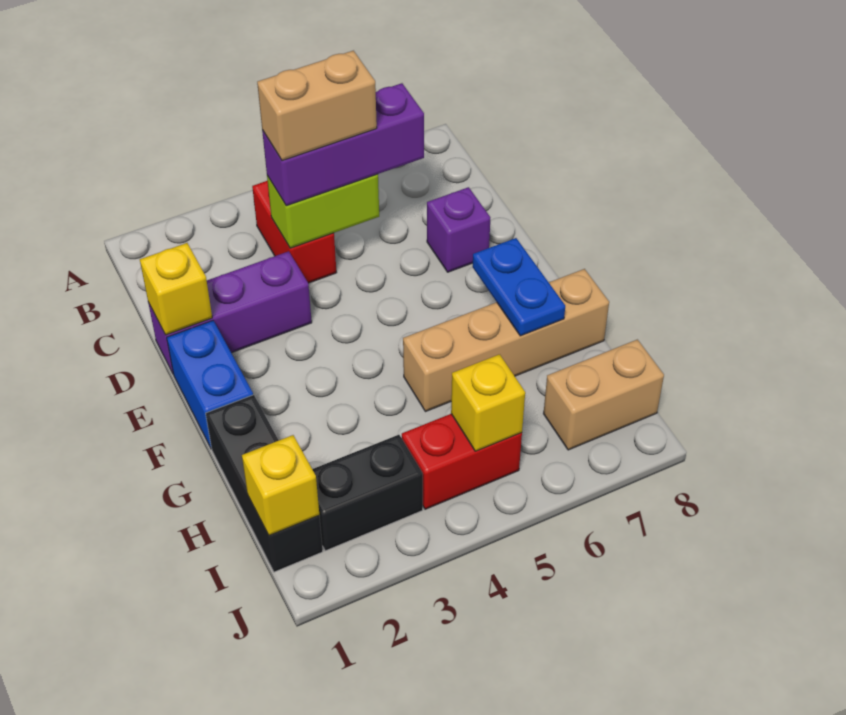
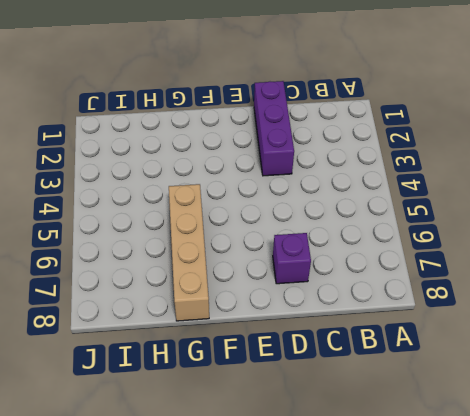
none -> red 1x2 brick [252,181,337,283]
none -> blue 1x2 brick [167,321,253,449]
none -> black 1x3 brick [206,395,323,572]

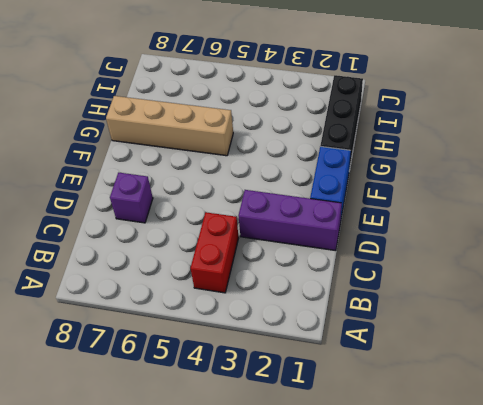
none -> black 1x2 brick [312,435,423,551]
none -> red 1x2 brick [402,414,522,509]
none -> tan 1x2 brick [544,340,664,450]

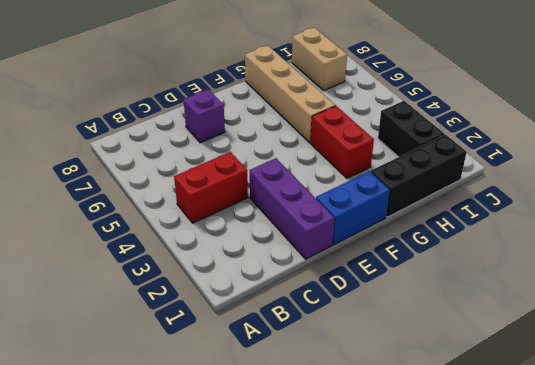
red 1x2 brick [311,106,374,178] -> red 1x2 brick moved to [402,414,522,509]
none -> lime 1x2 brick [267,174,379,248]
none -> yellow 1x1 brick [140,243,212,335]
none -> blue 1x2 plate [473,238,565,336]

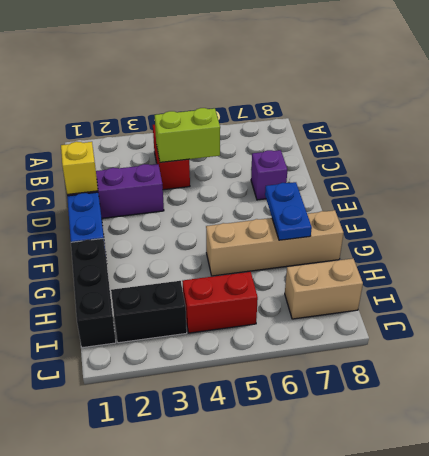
none -> yellow 1x1 brick [242,435,319,536]
none -> yellow 1x1 brick [451,354,525,451]
none -> purple 1x3 brick [262,83,424,206]

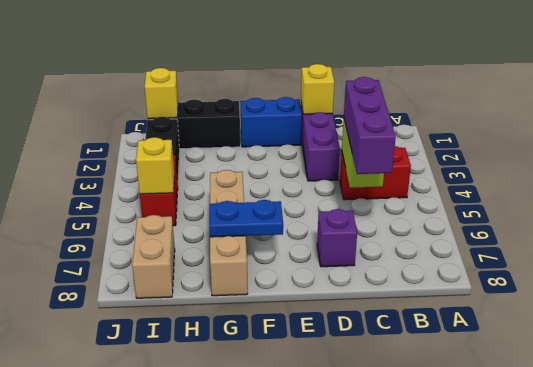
none -> tan 1x2 brick [257,51,377,161]

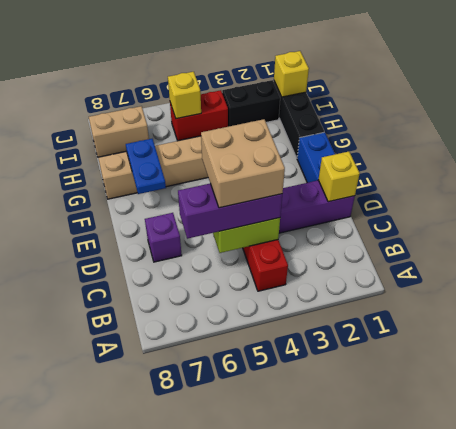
tan 2x2 brick [201,119,285,208] -> tan 1x2 brick [257,51,377,161]

